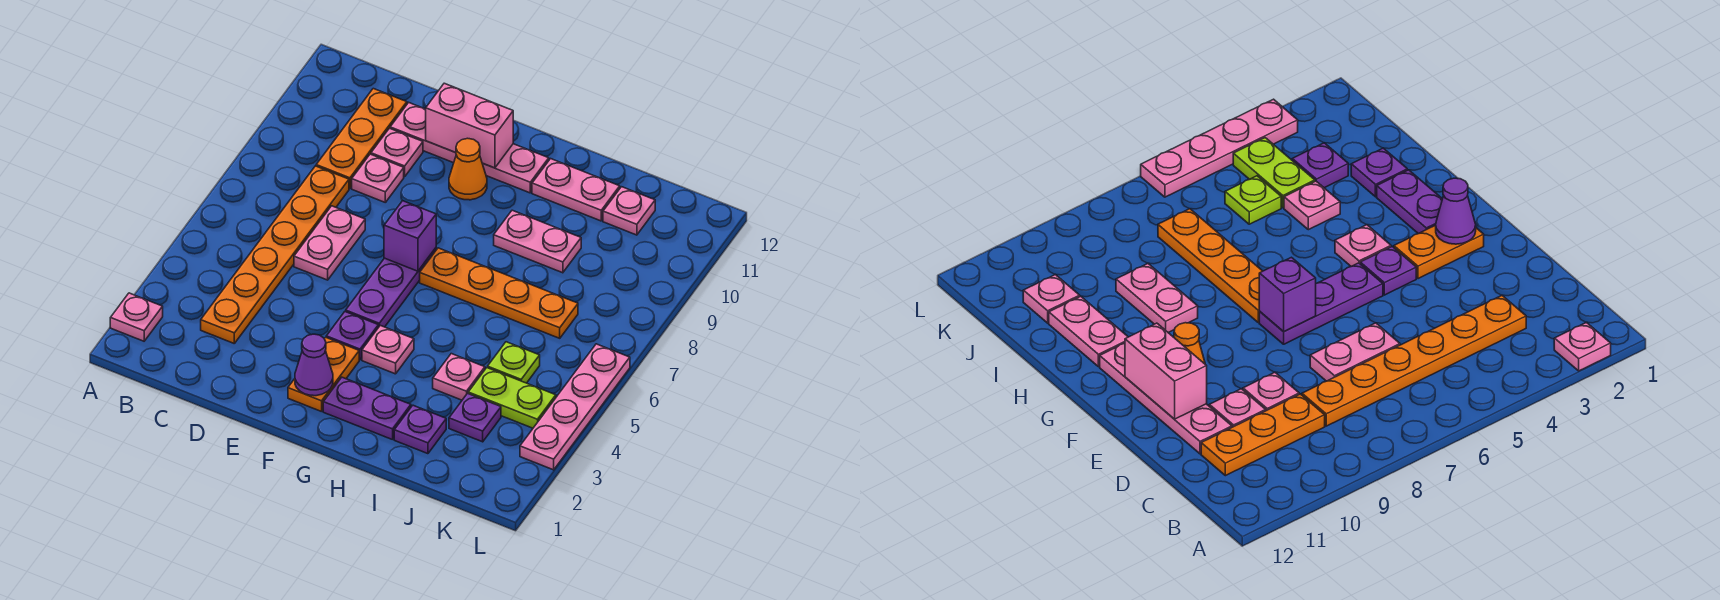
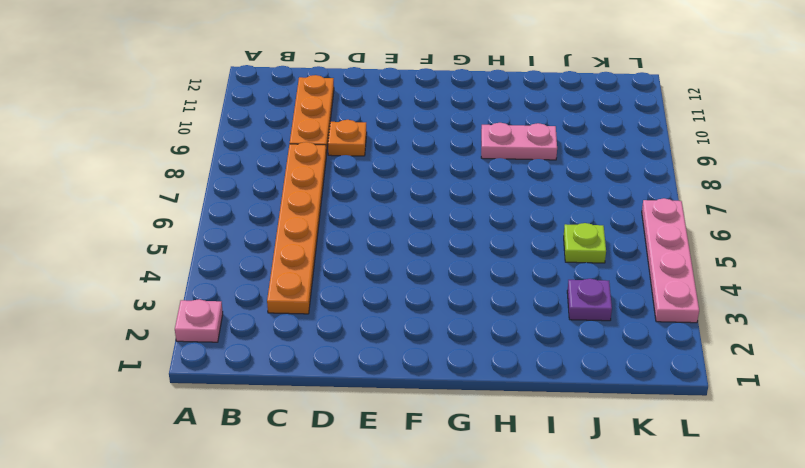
orange 1x1 plate [328,120,367,156] -> pink 1x1 plate [352,154,404,202]
none -> pink 1x2 plate [294,206,365,280]
none -> pink 1x1 plate [371,128,423,177]
none -> pink 1x4 plate [390,103,549,193]

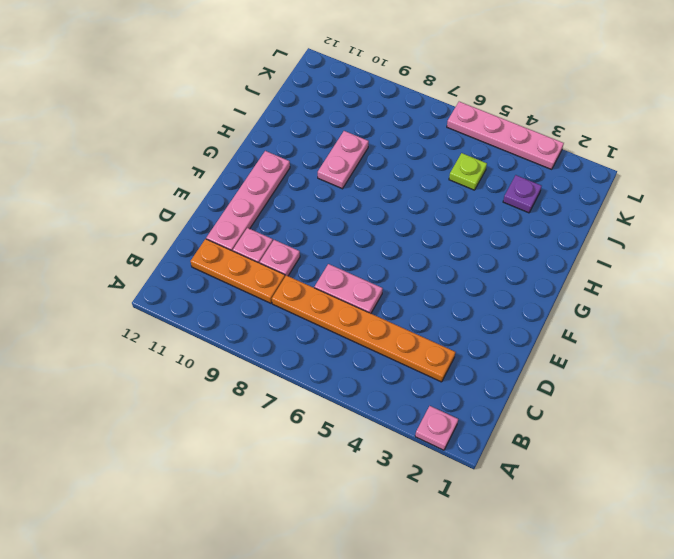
none -> orange 1x2 plate [288,337,359,412]
none -> purple 1x1 plate [326,312,378,360]
none -> purple 1x3 plate [346,248,436,328]

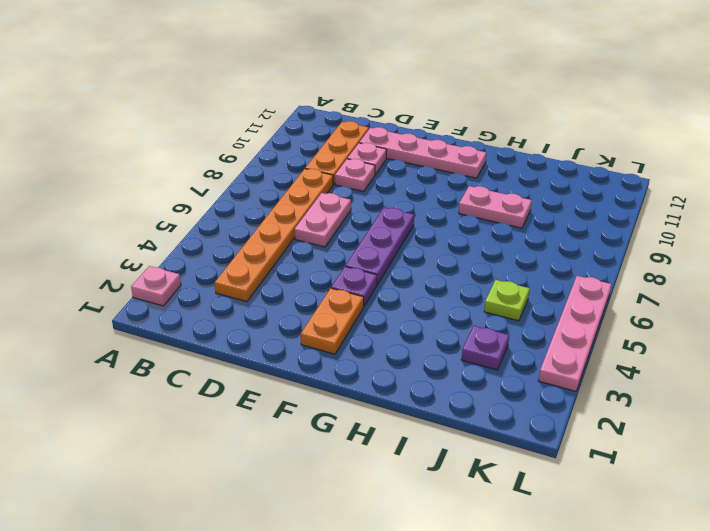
none -> orange 1x1 cone [449,138,487,200]
none -> purple 1x2 plate [323,377,411,440]
none -> pink 1x1 plate [362,325,414,374]

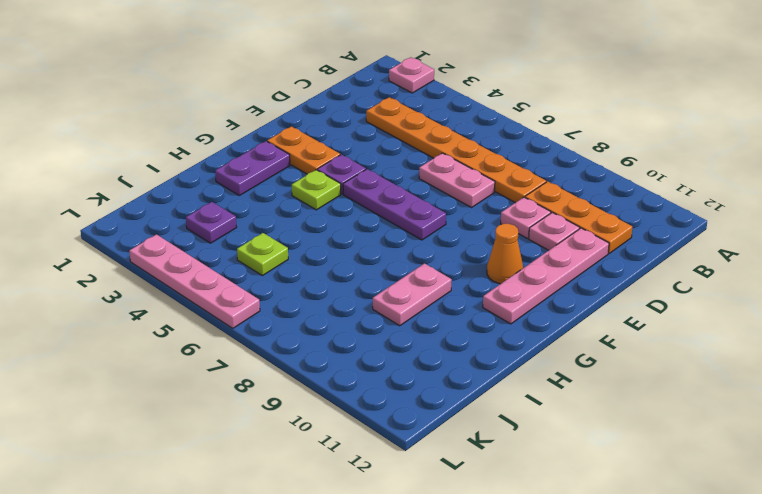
lime 1x1 plate [292,170,341,210] -> pink 1x1 plate [362,325,414,374]
none -> orange 1x4 plate [420,248,578,338]
none -> pink 1x2 plate [532,159,620,221]
none -> purple 1x1 plate [394,405,446,454]

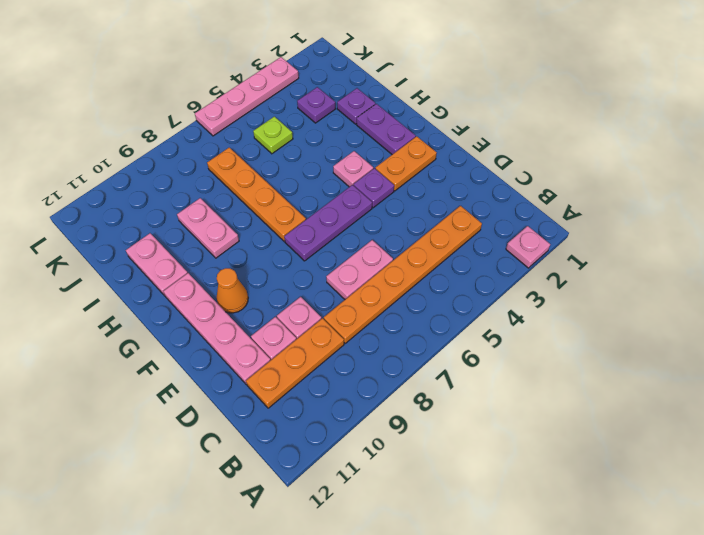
none -> pink 1x1 plate [433,354,485,400]
none -> lime 1x2 plate [468,368,556,428]
none -> pink 1x1 plate [603,187,655,235]

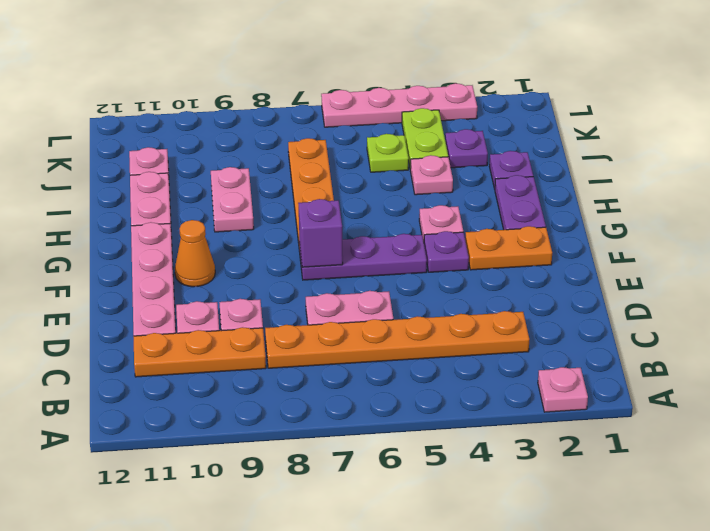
none -> pink 1x2 brick [426,83,513,168]
none -> purple 1x1 cone [295,334,333,396]

